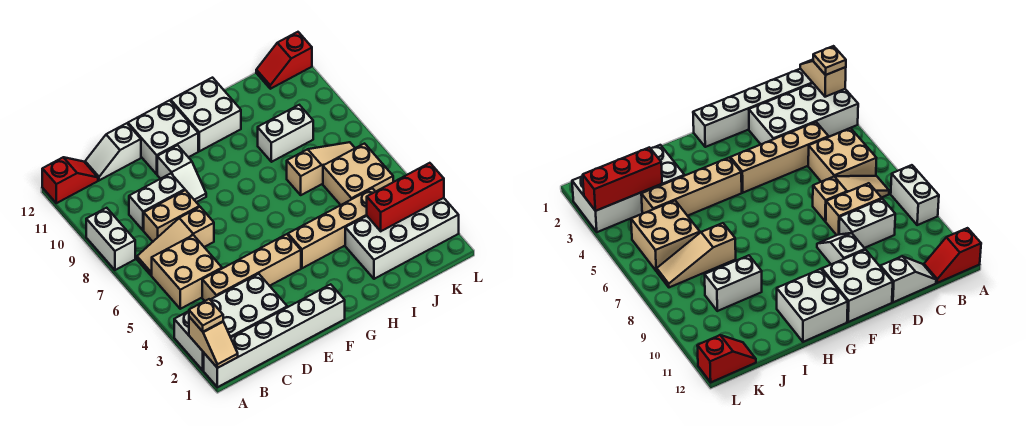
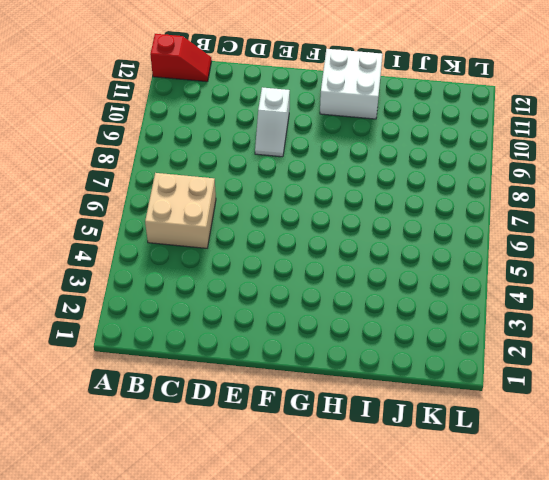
none -> white 1x6 brick [204,284,345,387]
none -> white 2x4 brick [174,274,287,370]
none -> white 1x2 brick [86,208,135,270]

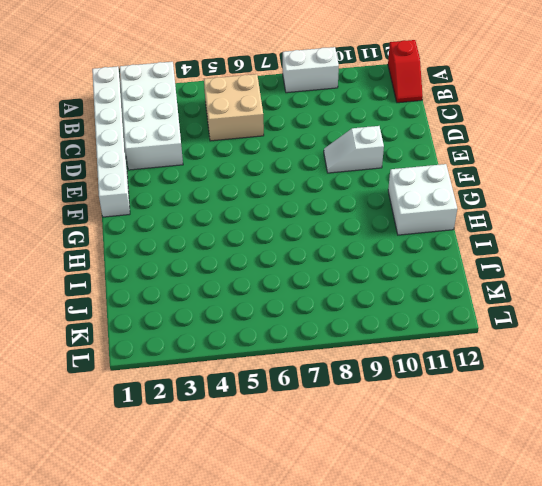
none -> tan 1x3 slope [137,207,214,275]
none -> tan 1x4 brick [202,234,301,301]
none -> tan 1x2 brick [144,190,199,242]

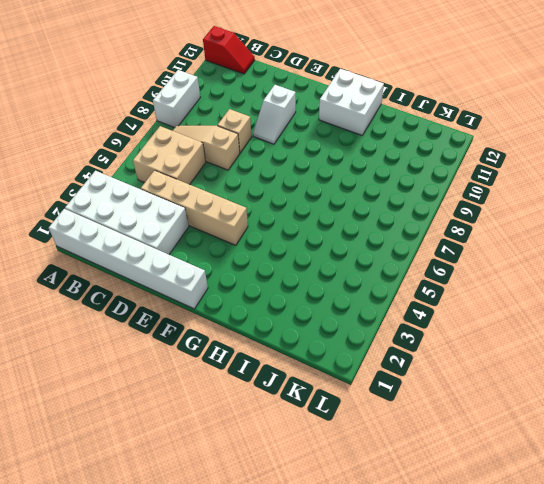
tan 1x1 brick [217,109,252,153] -> tan 1x2 brick [144,190,199,242]
none -> white 1x2 brick [129,173,185,231]
none -> white 1x2 slope [85,123,141,180]
none -> white 2x2 brick [128,100,198,174]

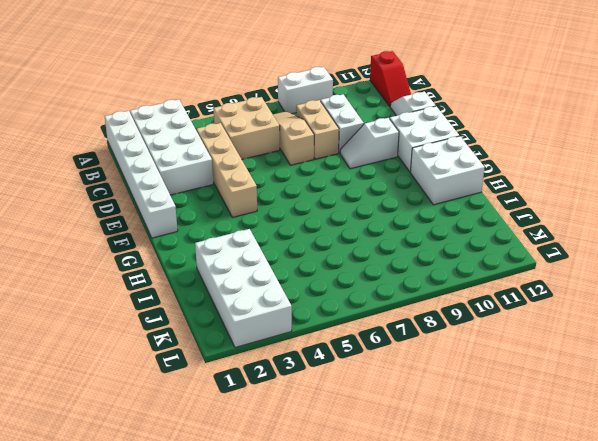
none -> tan 1x4 brick [288,188,375,268]
none -> tan 1x3 slope [287,142,355,195]
none -> white 1x2 brick [258,105,313,162]

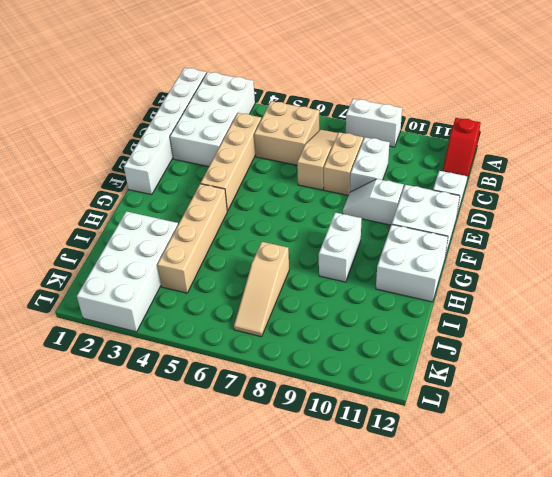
white 1x2 brick [319,213,362,282] -> white 1x2 brick moved to [258,105,313,162]
none -> tan 2x2 brick [323,144,393,205]
none -> red 1x2 slope [256,32,312,89]
none -> tan 1x2 slope [189,317,238,368]

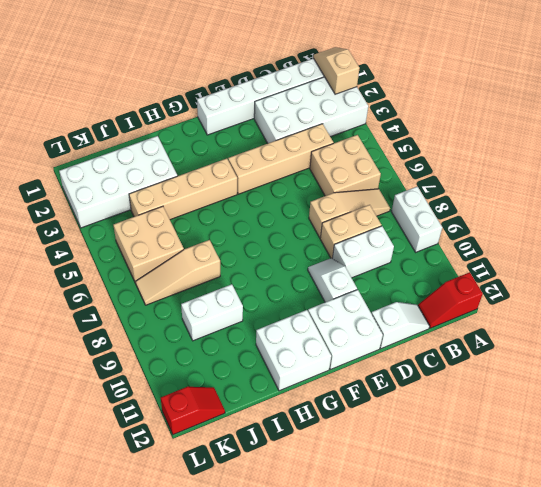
none -> red 1x3 brick [367,163,444,231]
none -> tan 1x1 plate [189,299,223,332]

